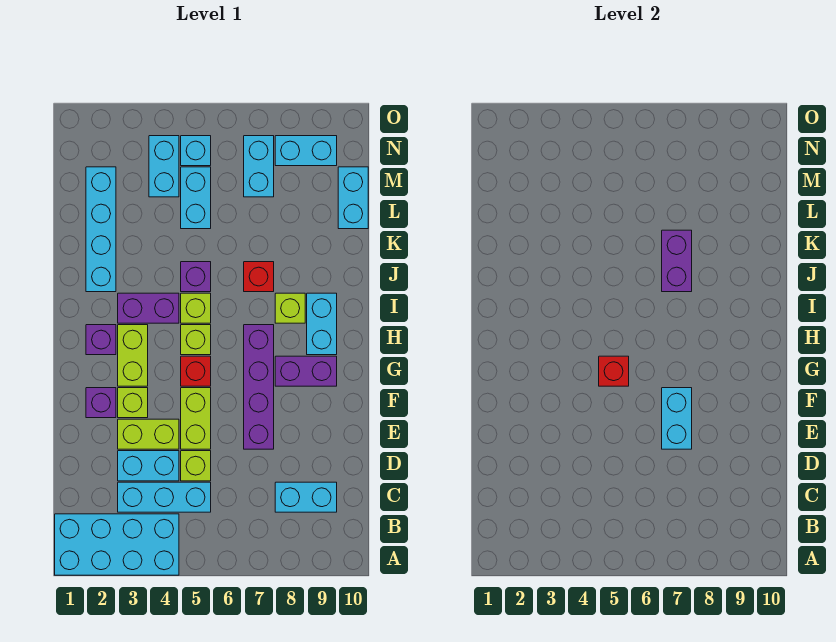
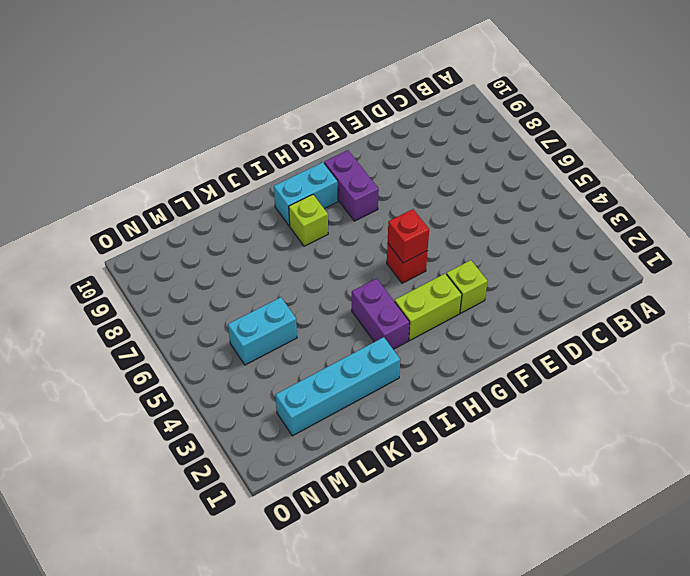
none -> cyan 2x4 brick [55,514,179,575]
none -> cyan 1x3 brick [118,482,211,512]
none -> cyan 1x2 brick [275,482,337,512]
none -> cyan 1x2 brick [118,451,179,481]

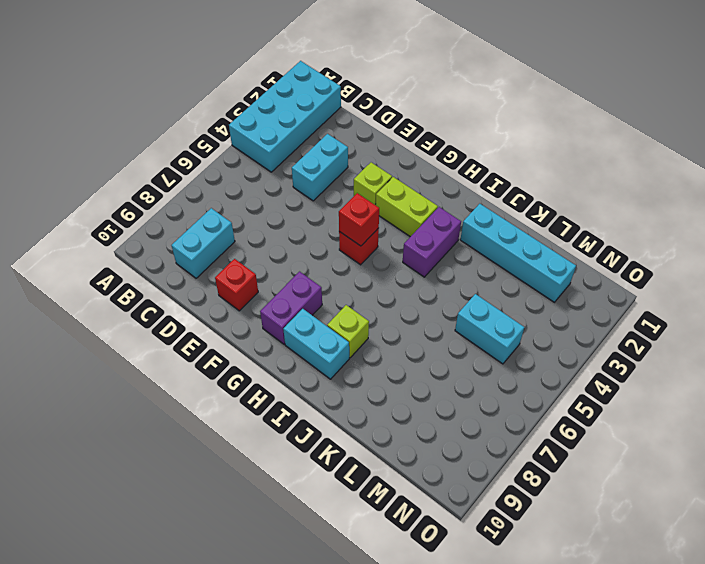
red 1x1 brick [215,259,258,311] -> red 1x1 brick moved to [244,262,274,292]
none -> cyan 1x3 brick [118,482,211,512]
none -> lime 1x1 brick [181,451,211,481]
none -> lime 1x2 brick [118,419,179,449]
none -> lime 1x2 brick [181,388,211,449]

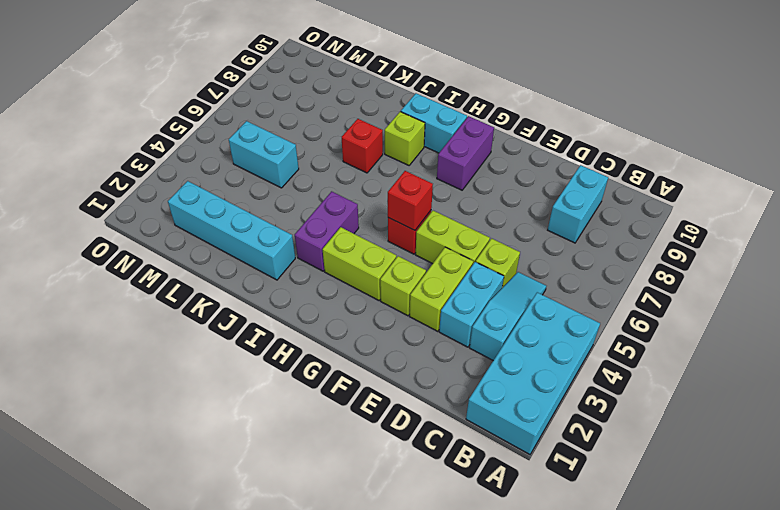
cyan 1x3 slope [470,272,546,361] -> cyan 1x3 brick [118,482,211,512]
none -> purple 1x4 brick [244,325,274,449]
none -> purple 1x1 brick [86,388,116,418]
none -> purple 1x1 brick [86,325,116,355]
none -> lime 1x1 brick [181,325,211,355]

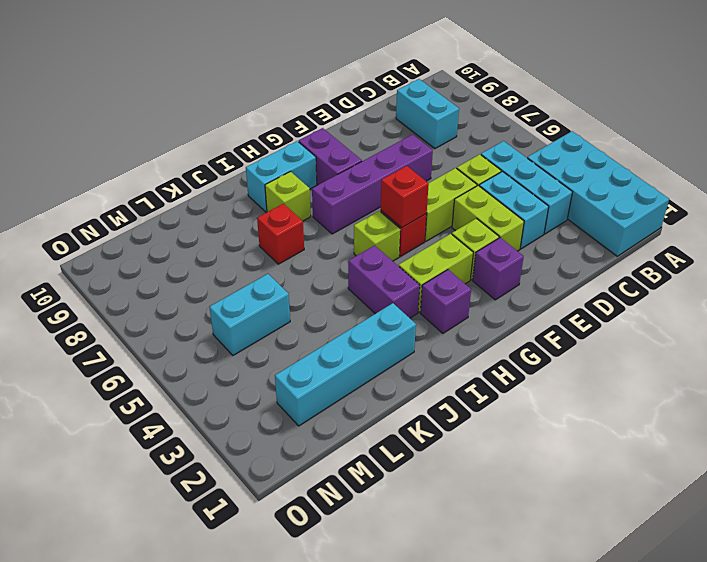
none -> lime 1x1 brick [181,293,211,323]
none -> purple 1x1 brick [181,262,211,292]
none -> cyan 1x2 brick [338,167,368,229]
none -> cyan 1x2 brick [149,136,179,197]

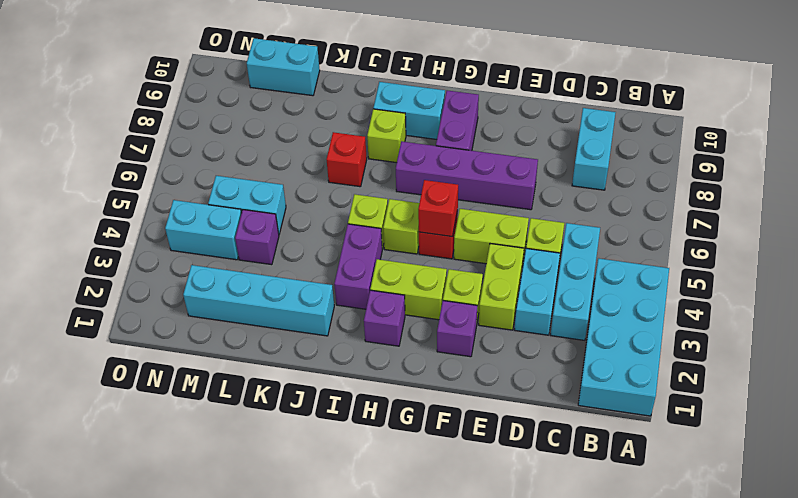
purple 1x1 brick [235,210,279,265] -> purple 1x1 brick moved to [181,262,211,292]
none -> cyan 1x2 brick [244,136,274,197]
none -> cyan 1x1 brick [181,136,211,166]
none -> cyan 1x2 brick [275,136,337,166]
none -> cyan 1x2 brick [662,388,692,449]

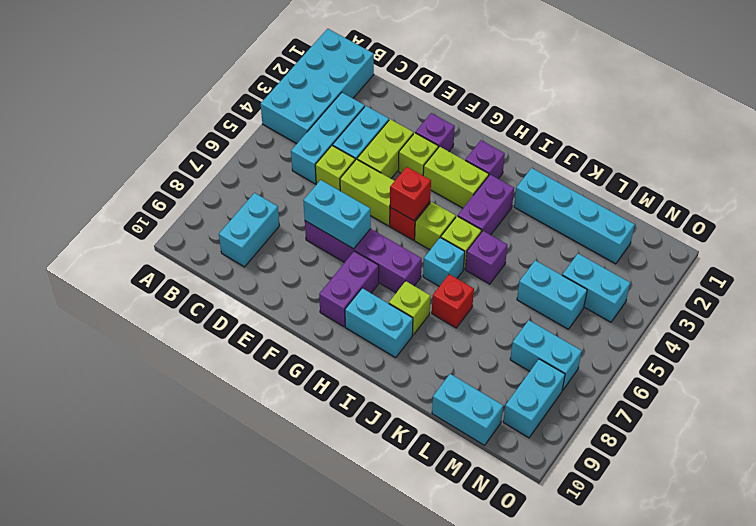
cyan 1x1 brick [423,238,465,286] -> cyan 1x1 brick moved to [181,136,211,166]
none -> purple 1x2 brick [662,230,692,292]

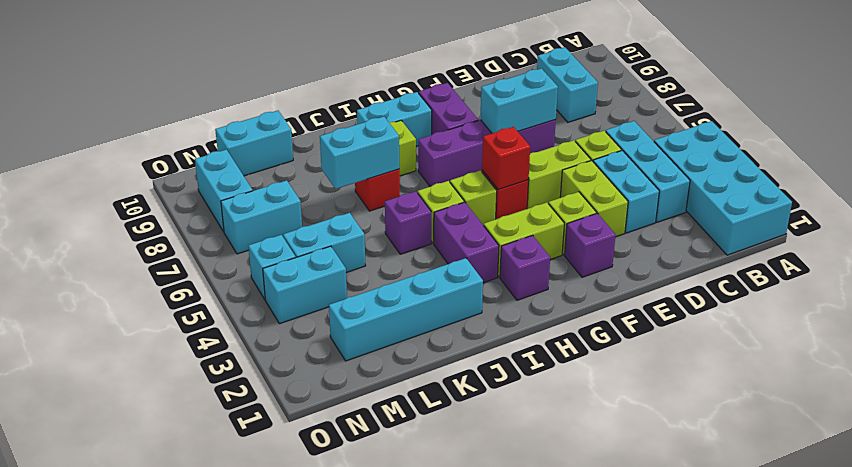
cyan 1x2 brick [320,117,399,189] -> purple 1x2 brick [662,230,692,292]

